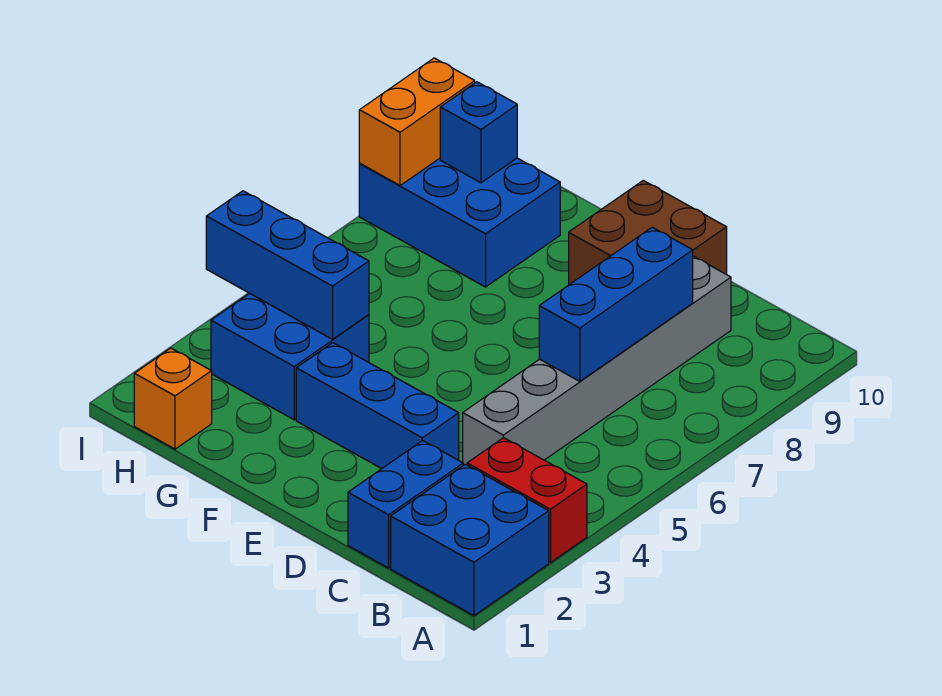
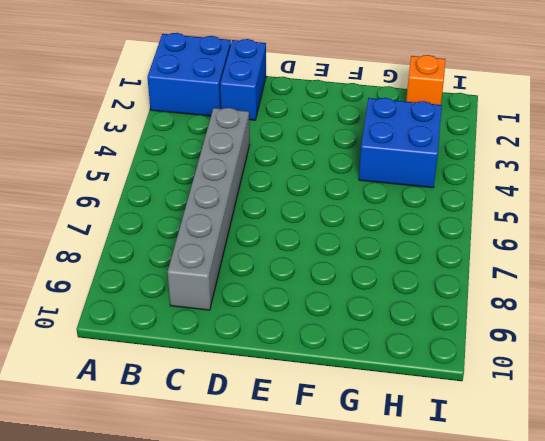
none -> red 1x2 brick [467,438,587,562]
none -> blue 1x3 brick [296,343,459,469]
none -> brown 2x2 brick [569,181,727,285]

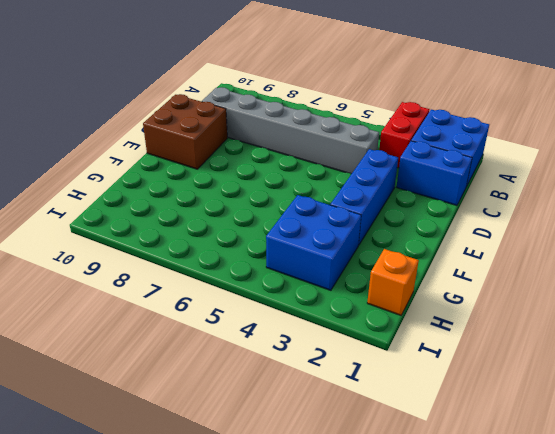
none -> blue 2x3 brick [359,158,560,287]
none -> blue 1x3 brick [539,227,693,381]
none -> blue 1x3 brick [206,191,369,339]

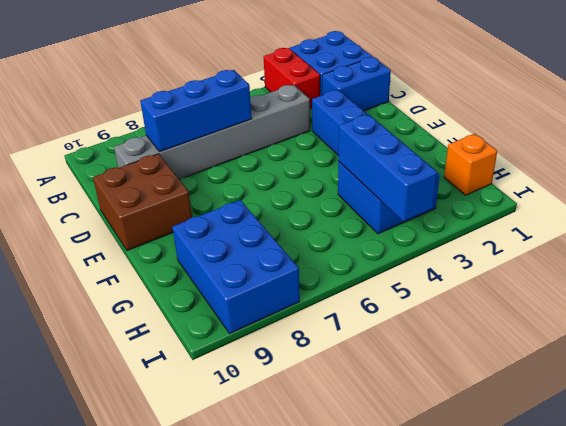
none -> blue 1x1 brick [440,82,517,183]
none -> orange 1x2 brick [359,58,475,185]

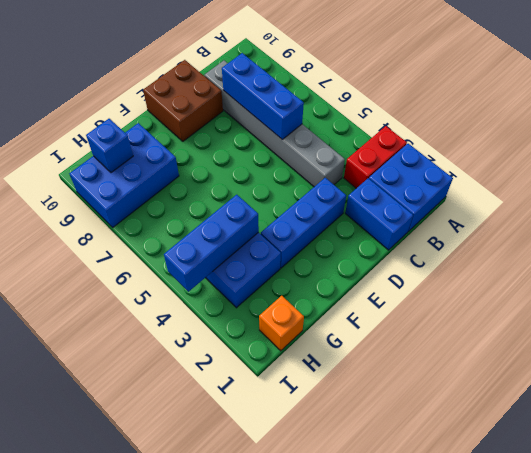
none -> orange 1x2 brick [359,58,475,185]

